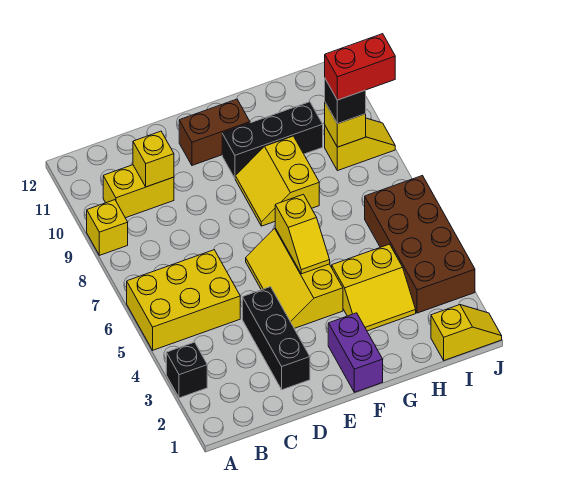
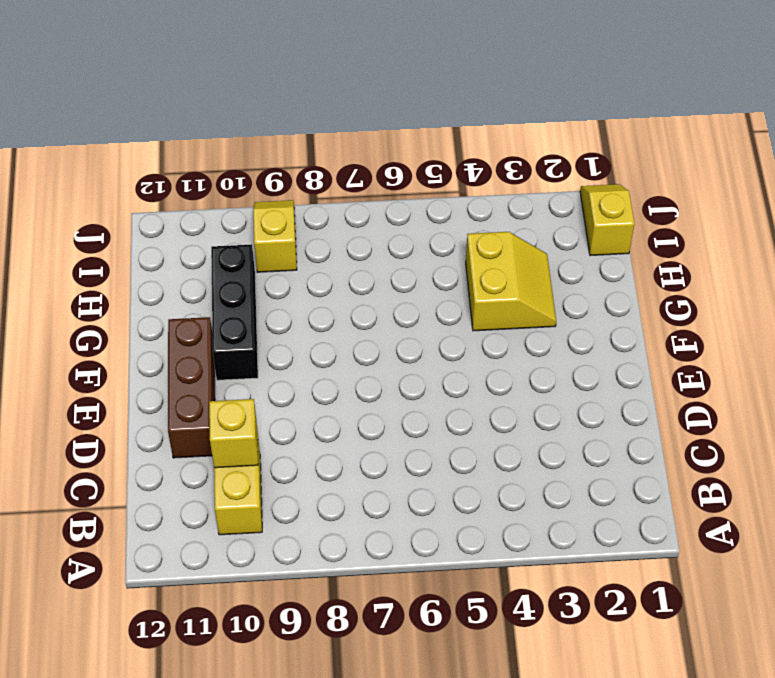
brown 1x3 brick [168,317,215,458] -> brown 1x2 brick [179,99,250,165]
none -> black 1x1 brick [166,342,207,398]
none -> yellow 2x3 brick [127,250,240,350]
none -> yellow 1x1 brick [87,200,128,255]

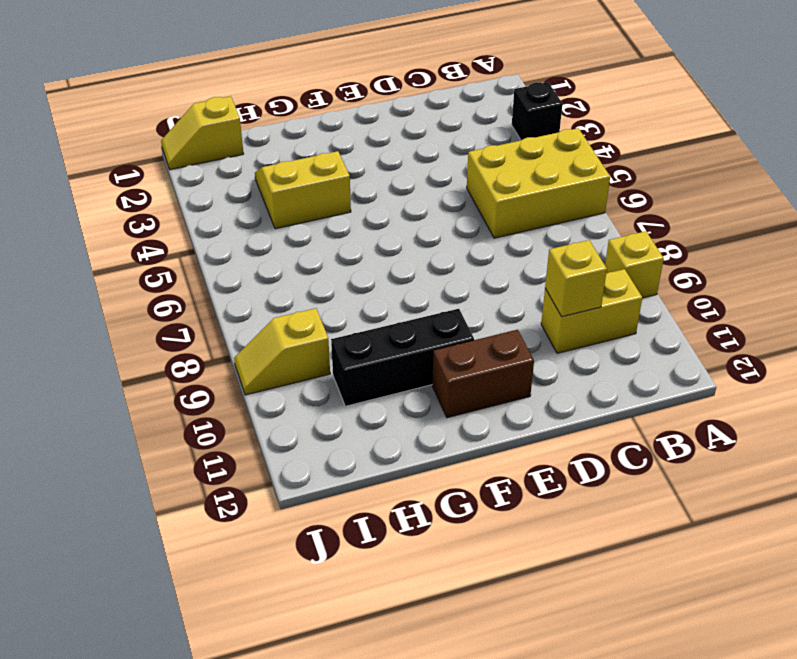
none -> black 1x3 brick [242,287,310,390]
none -> yellow 2x3 slope [246,228,343,328]
none -> purple 1x2 brick [328,313,383,392]

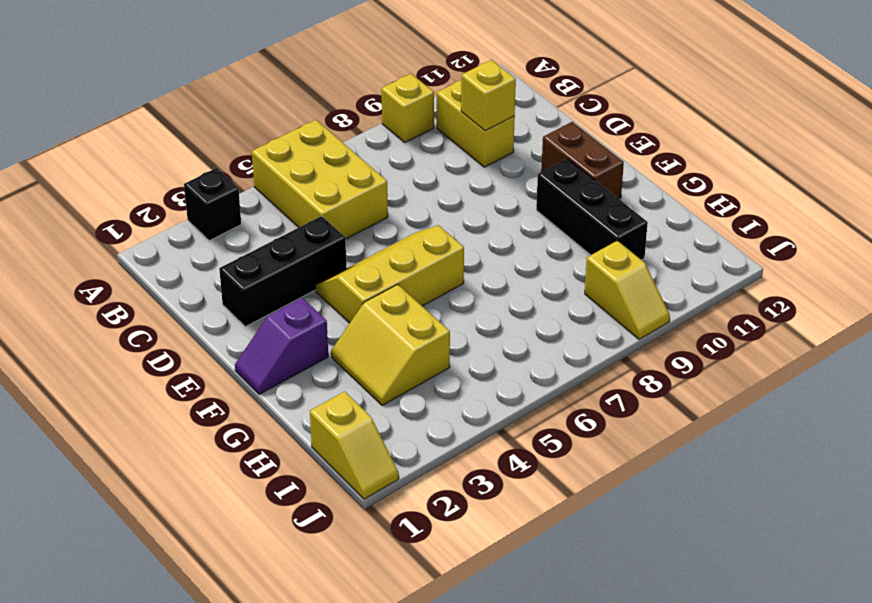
purple 1x2 slope [235,298,328,394] -> purple 1x2 brick [328,313,383,392]
none -> yellow 2x2 slope [235,136,319,226]
none -> brown 2x4 brick [365,176,475,313]
none -> yellow 1x2 slope [275,194,330,274]

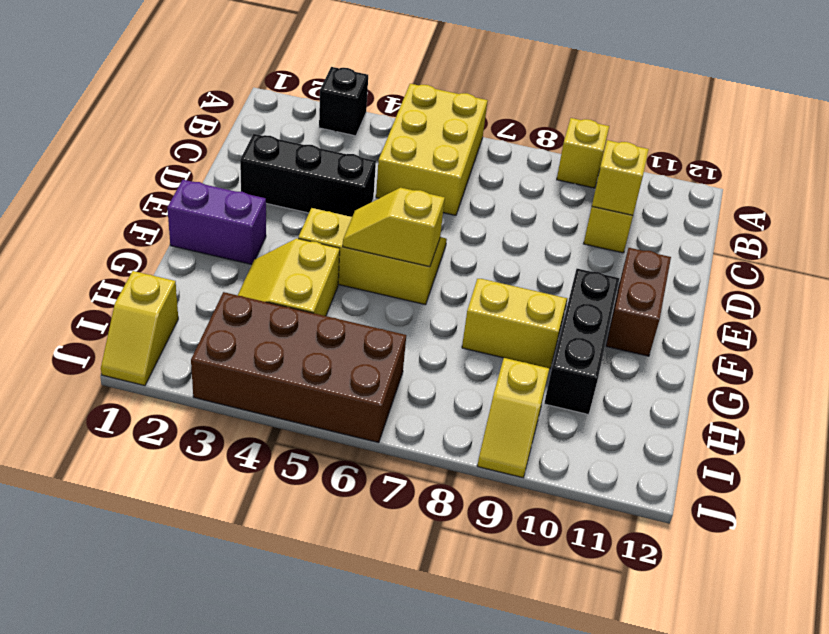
none -> yellow 1x1 brick [325,103,366,147]
none -> black 1x1 brick [325,79,366,124]
none -> red 1x2 brick [325,34,395,100]

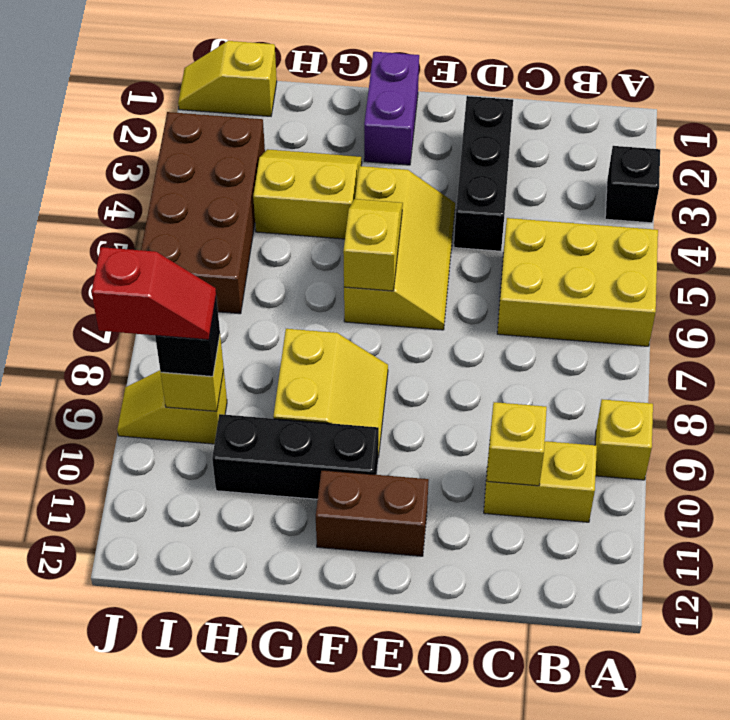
red 1x2 slope [91,247,216,340] -> red 1x2 brick [325,34,395,100]

